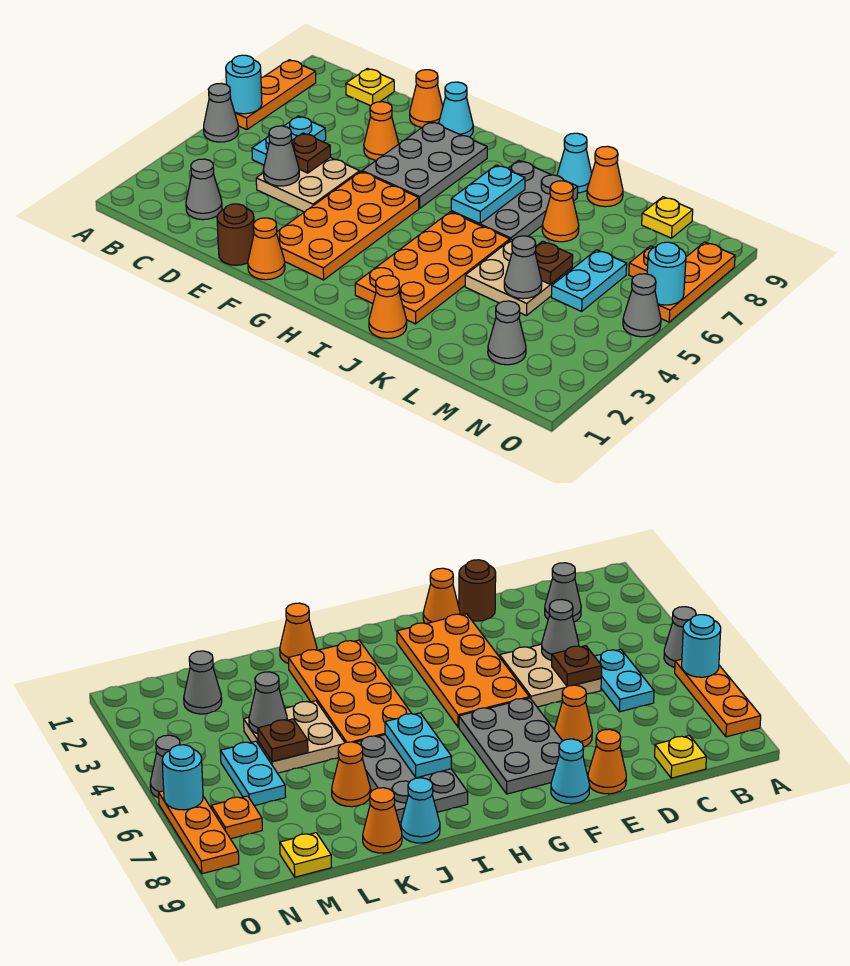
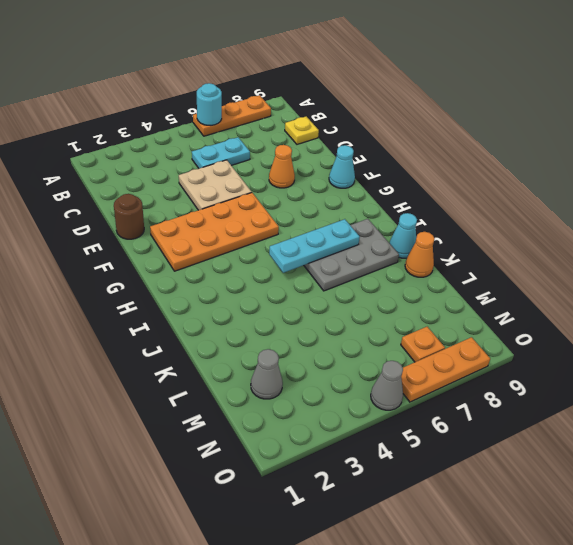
cyan 1x3 plate [269,219,360,273] -> cyan 1x2 plate [451,165,525,224]
none -> grey 1x1 cone [204,83,239,142]
none -> grey 1x1 cone [186,159,222,220]
none -> orange 1x1 cone [410,70,443,127]
none -> orange 1x1 cone [248,218,285,280]

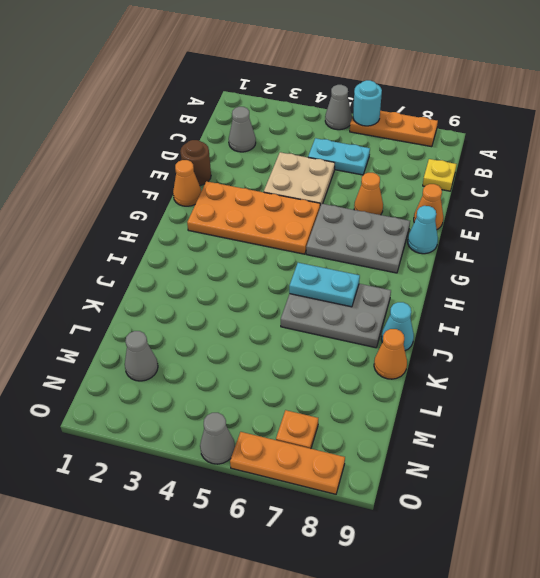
none -> orange 2x4 plate [355,212,510,324]
none -> orange 1x1 cone [369,275,407,339]
none -> tan 2x2 plate [465,240,572,316]
none -> orange 1x1 cone [542,181,579,242]

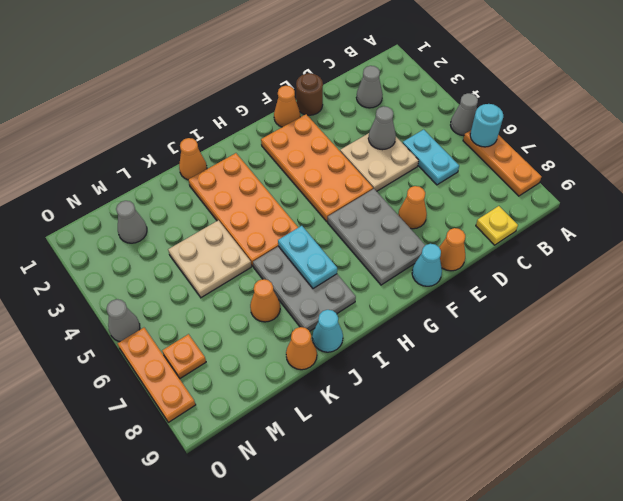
none -> cyan 1x2 plate [551,250,627,311]
none -> yellow 1x1 plate [642,197,693,238]
none -> brown 1x1 plate [291,133,331,173]
none -> grey 1x1 cone [504,236,542,299]

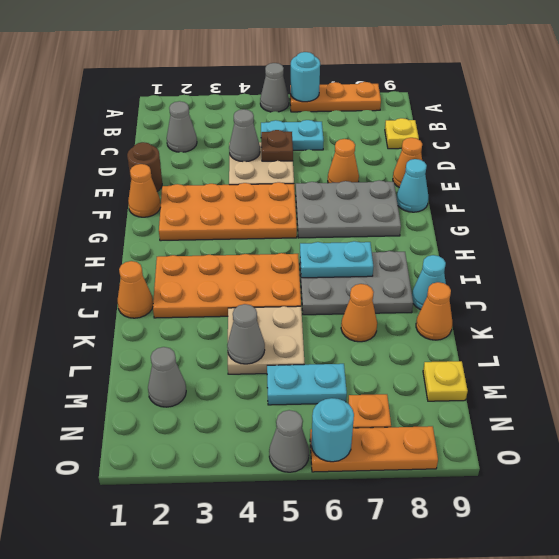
none -> brown 1x1 plate [535,241,573,284]

